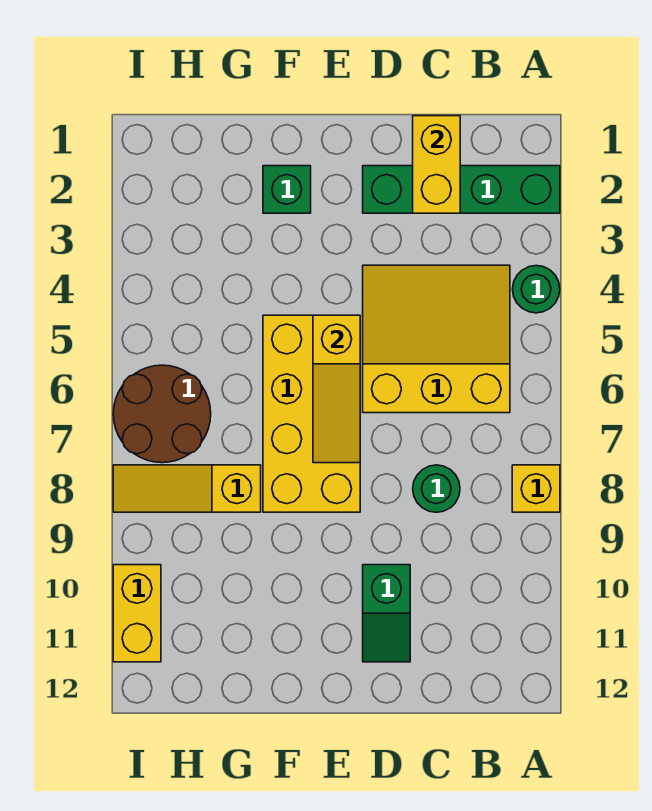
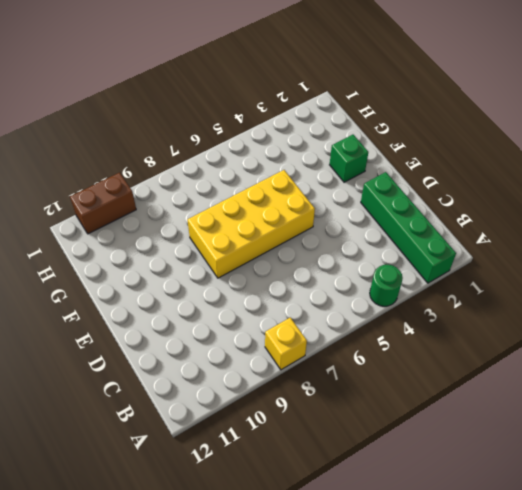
brown 1x2 brick [70,172,136,234] -> yellow 1x2 brick [113,565,161,662]
none -> yellow 3x3 slope [363,265,510,413]
none -> green 1x1 round brick [413,465,460,512]
none -> green 1x2 slope [363,565,410,662]

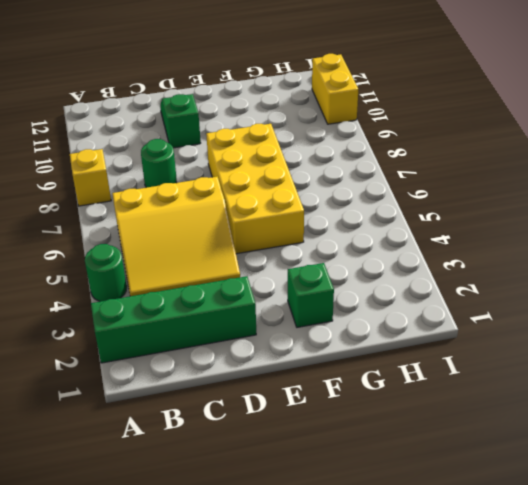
none -> yellow 1x3 slope [113,465,261,512]
none -> brown 2x2 round brick [113,365,211,463]
none -> yellow 1x2 brick [413,116,460,213]

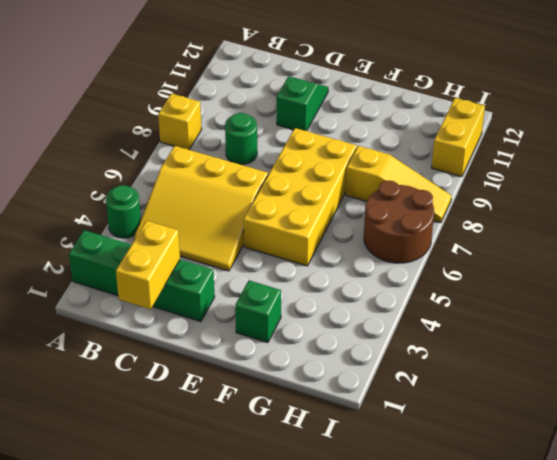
none -> yellow 1x3 slope [313,315,360,463]

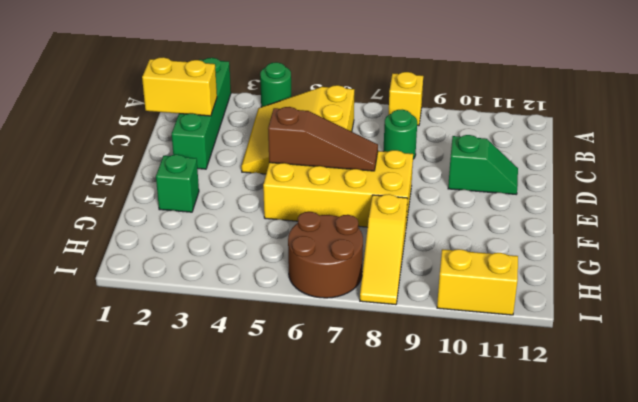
brown 1x3 slope [268,107,378,171] -> yellow 1x3 slope [313,315,360,463]

